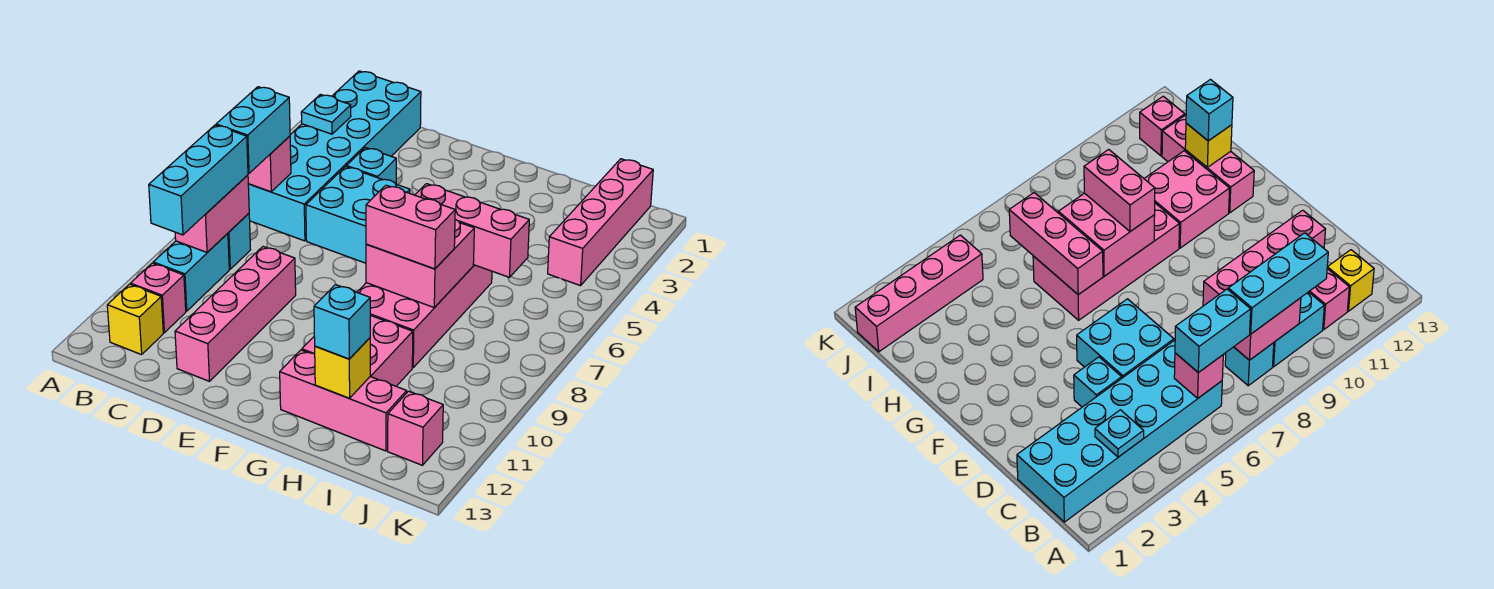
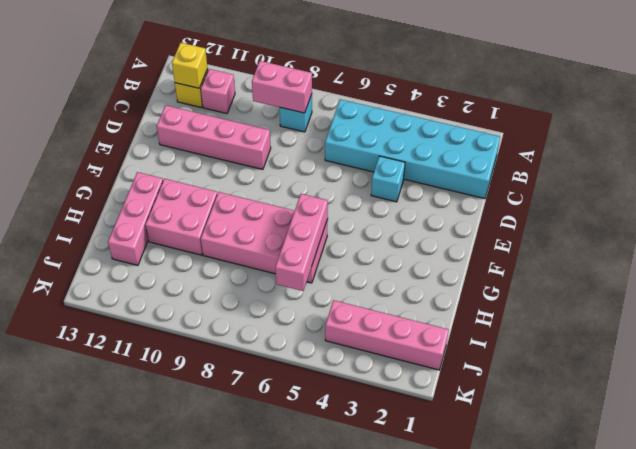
yellow 1x1 brick [172,43,208,88] -> yellow 1x1 brick moved to [315,338,370,398]
none -> cyan 1x2 brick [153,233,229,311]
none -> cyan 2x2 brick [306,167,410,263]
none -> pink 1x1 brick [388,391,443,465]

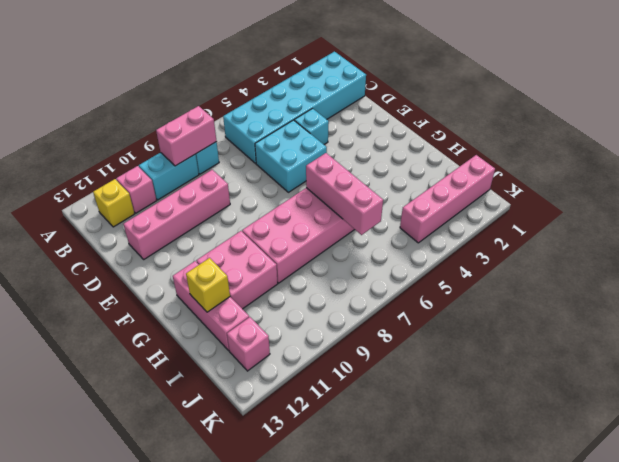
none -> cyan 1x1 plate [301,94,351,134]
none -> pink 1x1 brick [248,136,291,192]
none -> pink 2x2 brick [366,219,474,308]

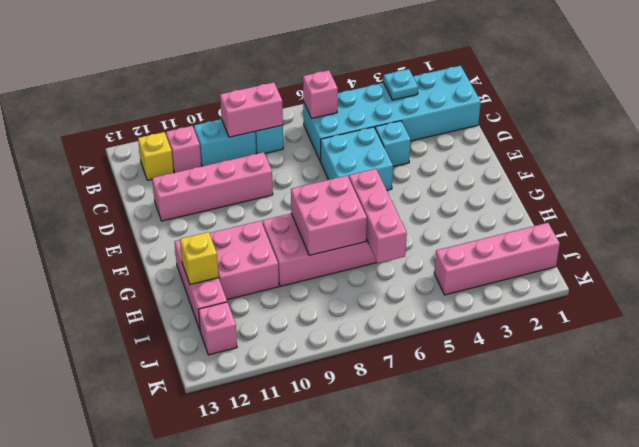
none -> cyan 1x2 brick [216,87,290,173]
none -> cyan 1x3 brick [149,125,248,235]
none -> pink 1x2 brick [366,185,455,269]

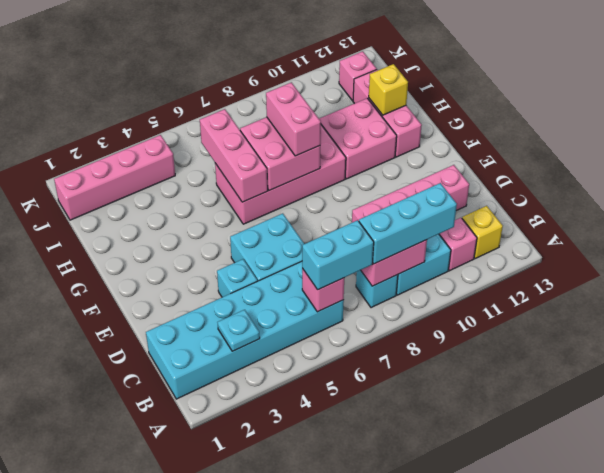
none -> cyan 1x1 brick [314,285,370,359]

